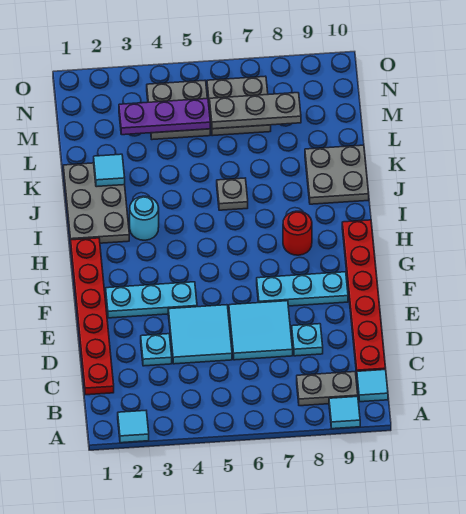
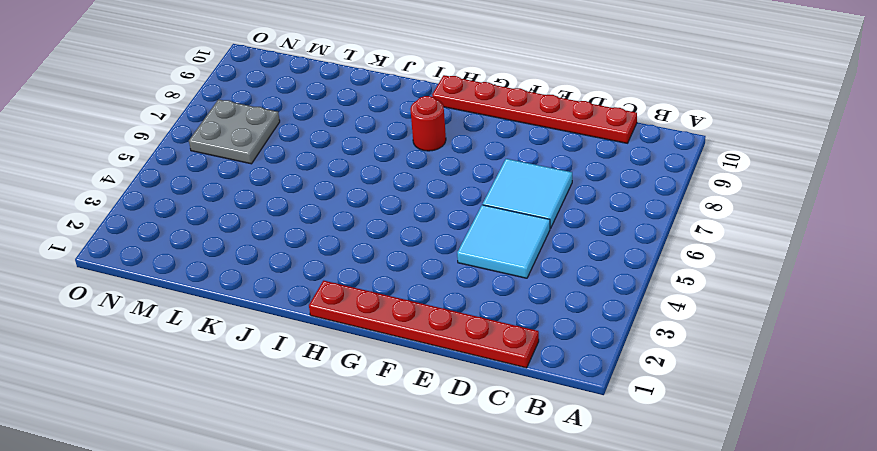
none -> cyan 1x1 tile [118,411,149,443]
none -> cyan 1x1 tile [329,397,360,429]
none -> grey 1x2 plate [297,372,358,406]

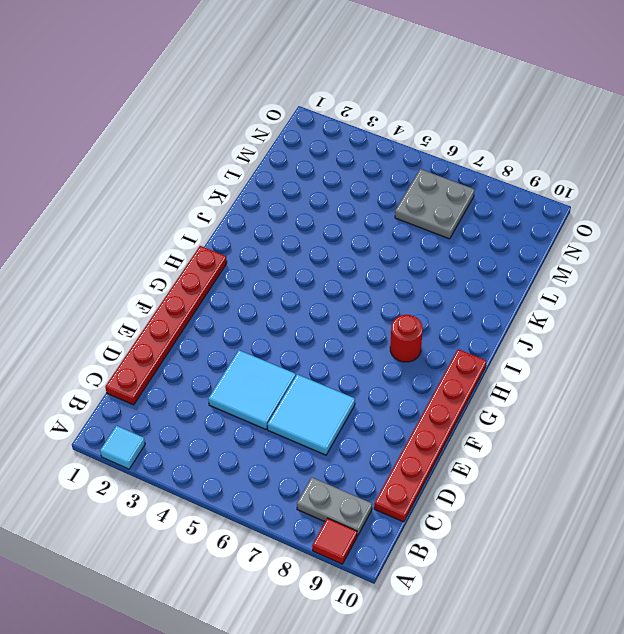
red 1x1 tile [312,518,357,564] -> cyan 1x1 tile [329,397,360,429]
none -> cyan 1x1 tile [357,370,388,402]
none -> cyan 1x1 plate [141,334,172,366]
none -> cyan 1x1 plate [292,324,323,356]

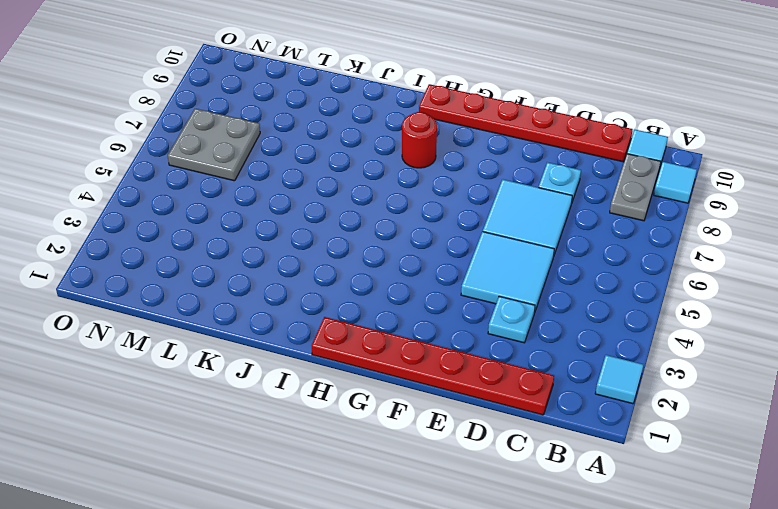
none -> cyan 1x3 plate [106,282,197,318]
none -> cyan 1x3 plate [257,272,348,306]
none -> grey 2x3 plate [63,163,129,245]

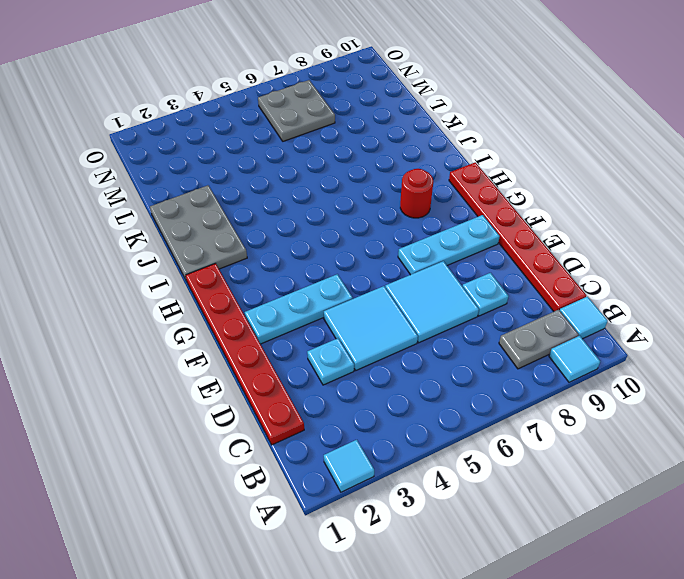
none -> cyan 1x1 round brick [130,196,159,240]
none -> grey 1x1 plate [217,178,248,210]
none -> grey 2x2 plate [305,145,369,204]

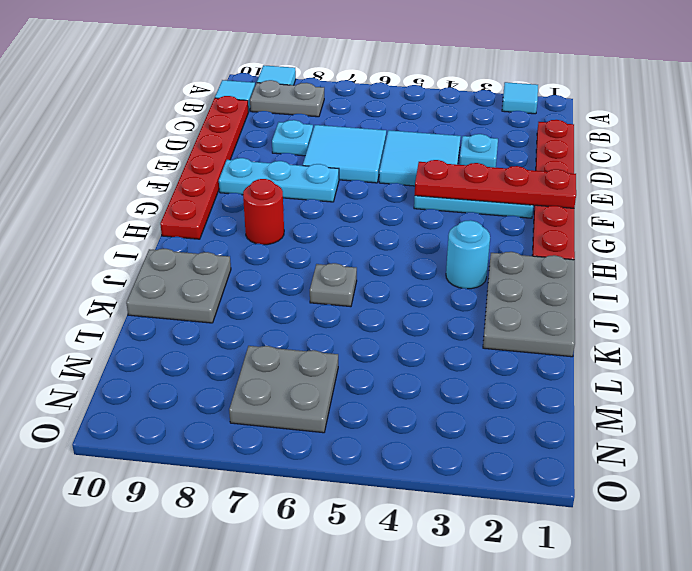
red 1x4 plate [415,160,576,208] -> none
none -> grey 2x2 plate [147,80,210,140]
none -> cyan 1x1 tile [94,154,125,187]
none -> purple 1x3 plate [119,99,210,135]

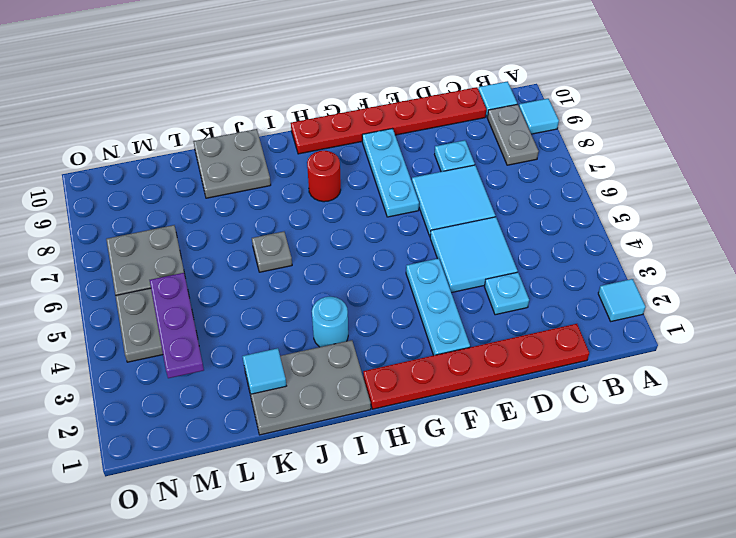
none -> grey 1x3 plate [210,93,301,129]

